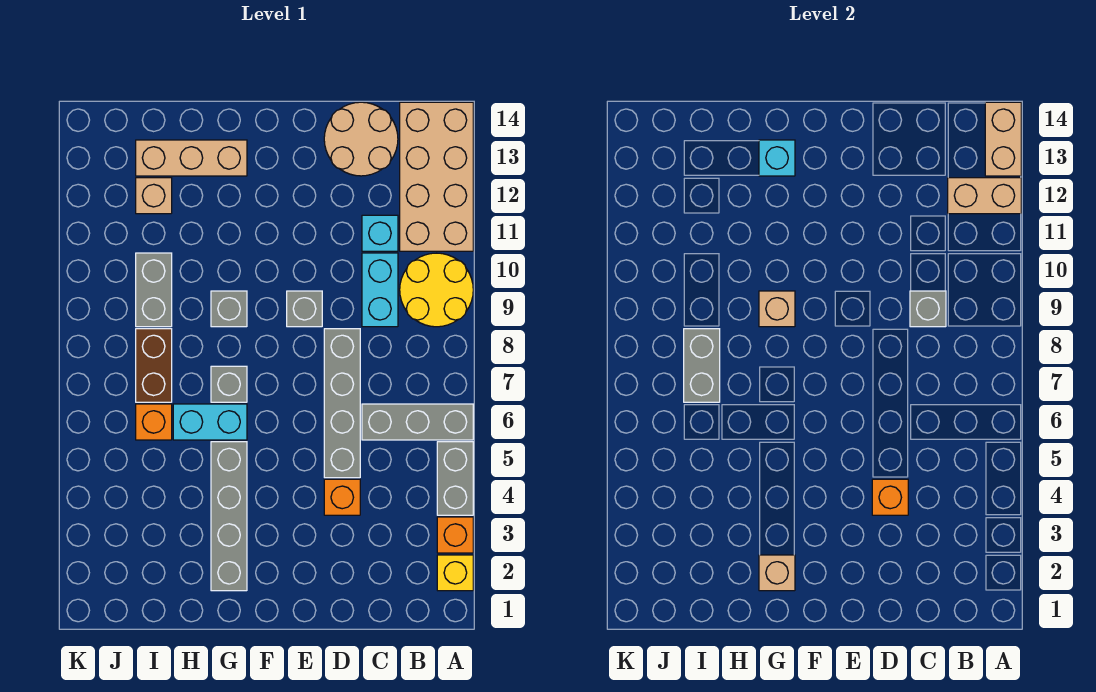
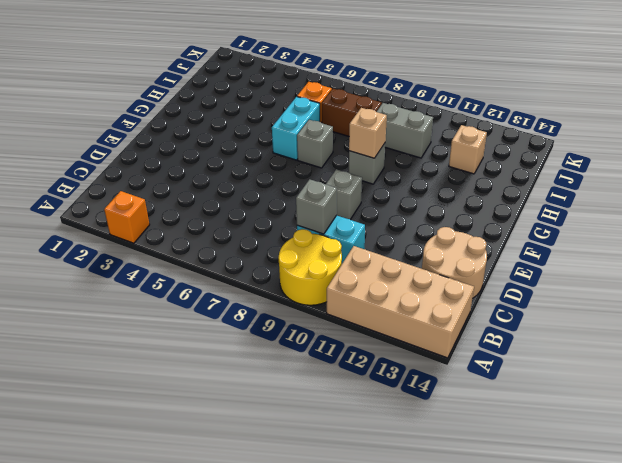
none -> yellow 1x1 brick [437,555,473,591]
none -> grey 1x2 brick [437,442,473,515]
none -> grey 1x3 brick [362,404,473,440]

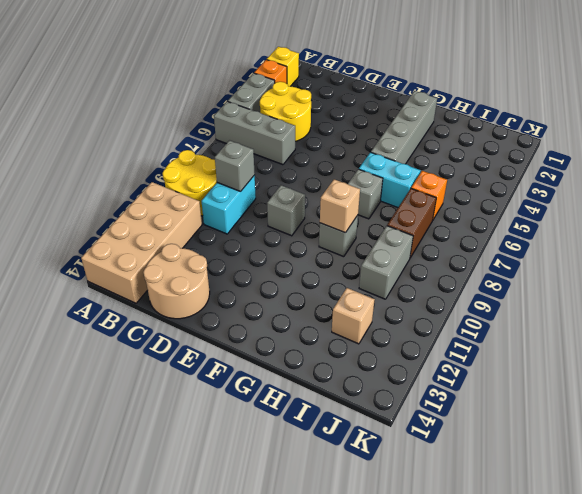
yellow 2x2 round brick [260,82,311,141] -> none
none -> cyan 1x1 brick [362,215,398,251]
none -> orange 1x1 brick [324,479,360,515]
none -> grey 1x4 brick [324,329,360,478]

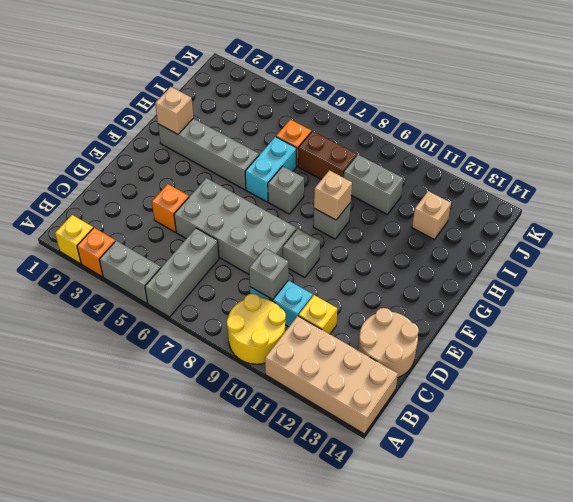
yellow 1x1 brick [298,295,337,334] -> cyan 1x1 brick [362,215,398,251]
grey 2x4 brick [174,178,296,274] -> grey 1x4 brick [324,329,360,478]
none -> tan 1x3 brick [136,140,247,176]
none -> tan 1x2 brick [948,178,1021,214]
none -> tan 1x2 brick [985,102,1021,176]

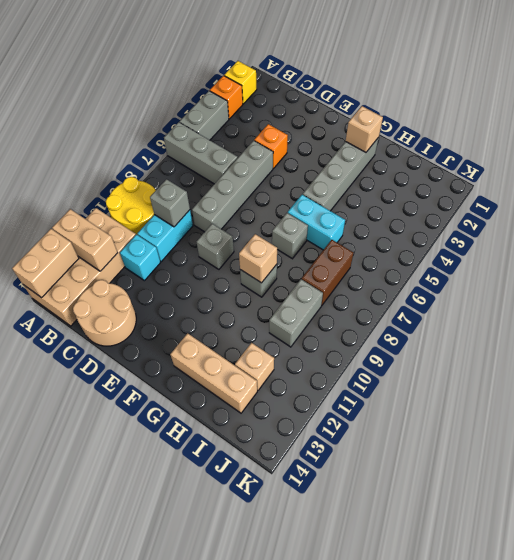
none -> orange 1x1 brick [136,404,172,440]
none -> orange 1x1 brick [872,479,908,515]
none -> cyan 1x1 brick [759,140,795,176]

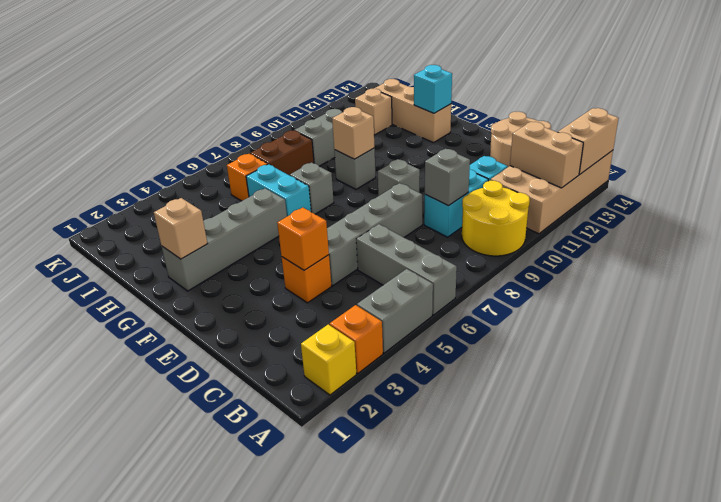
none -> grey 1x2 brick [684,329,720,402]

